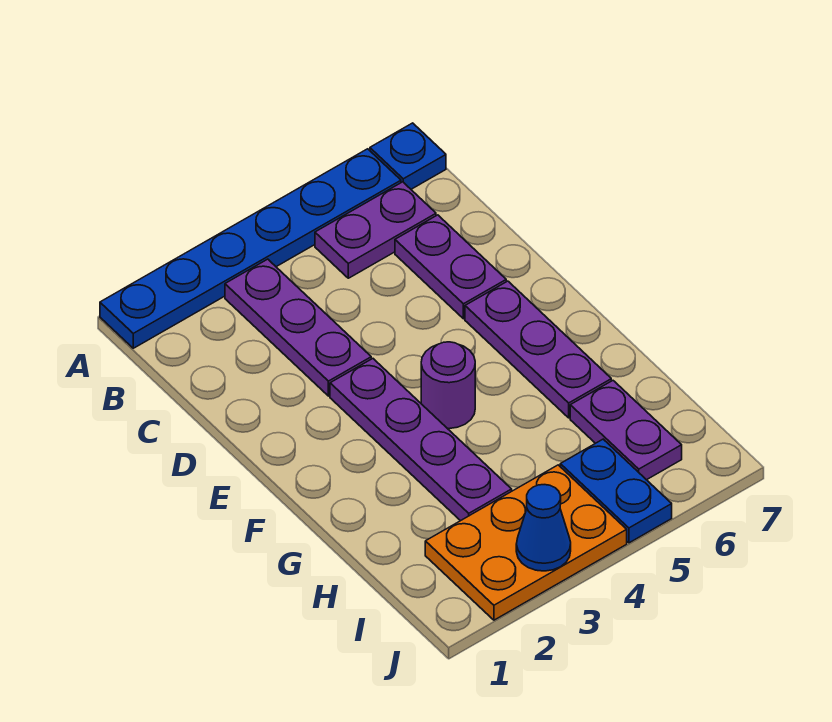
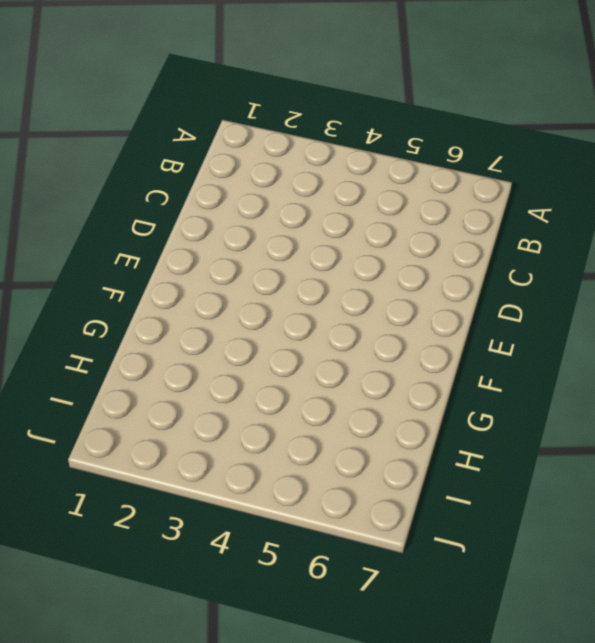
none -> blue 1x6 plate [100,149,401,348]
none -> blue 1x1 plate [370,123,446,189]
none -> purple 1x3 plate [225,259,371,396]

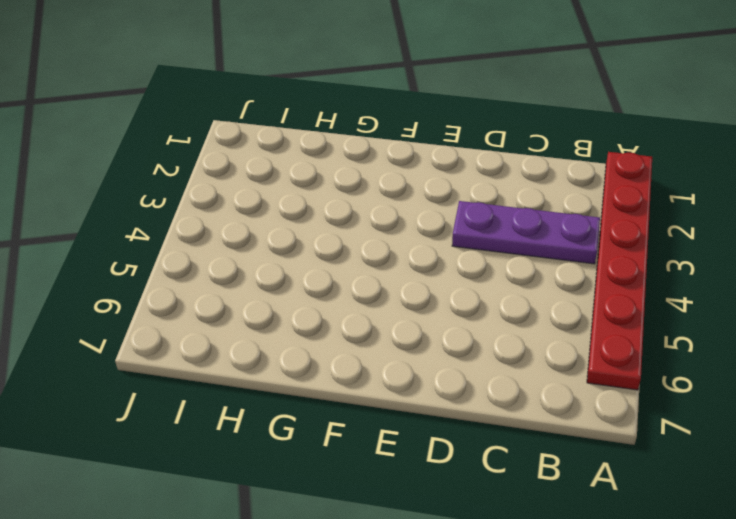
red 1x6 plate [587,152,652,390] -> blue 1x6 plate [100,149,401,348]
none -> blue 1x1 plate [370,123,446,189]
none -> purple 1x2 plate [315,182,436,278]
none -> purple 1x2 plate [395,215,506,319]

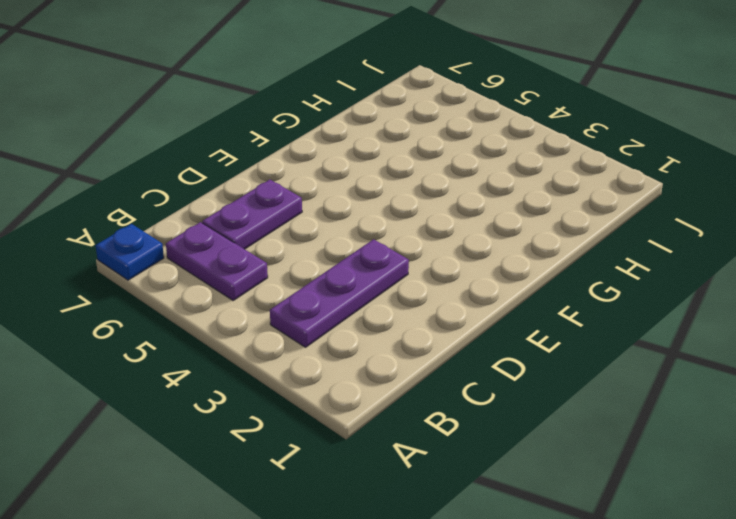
none -> blue 1x6 plate [100,149,401,348]
none -> purple 1x4 plate [330,359,512,521]
none -> purple 1x3 plate [465,281,611,418]

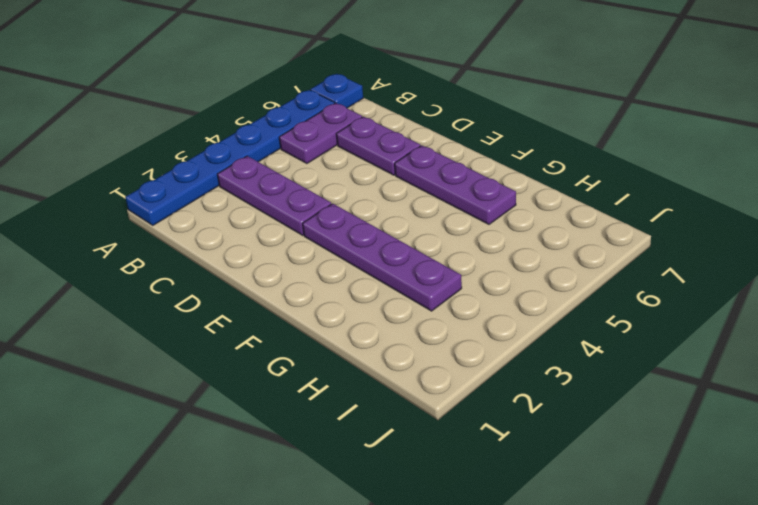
none -> purple 1x1 round brick [421,342,475,429]
none -> purple 1x2 plate [570,381,682,480]
none -> orange 2x3 plate [425,465,627,620]

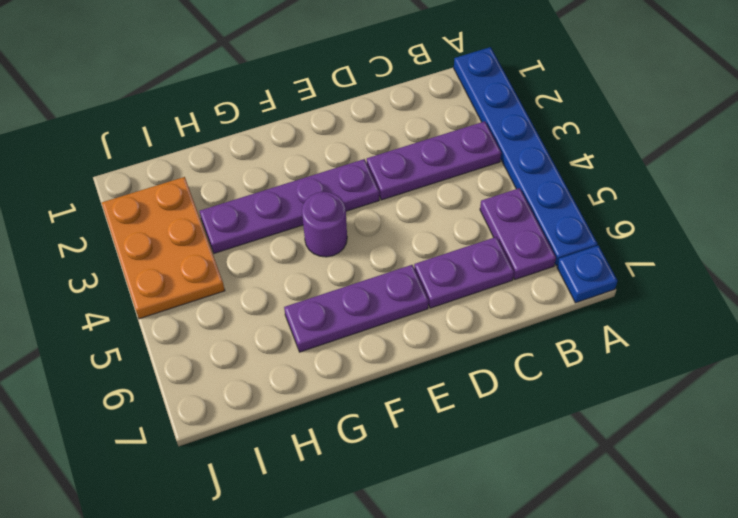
none -> purple 1x2 plate [570,381,682,480]
none -> blue 1x2 plate [560,439,672,543]
none -> blue 1x1 cone [516,485,571,571]

